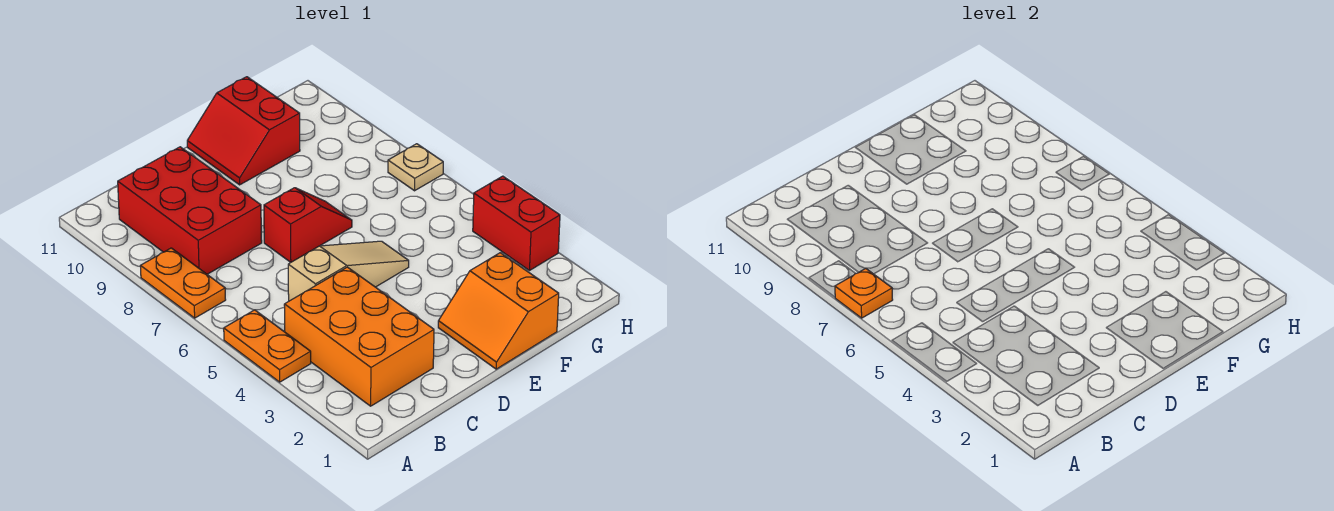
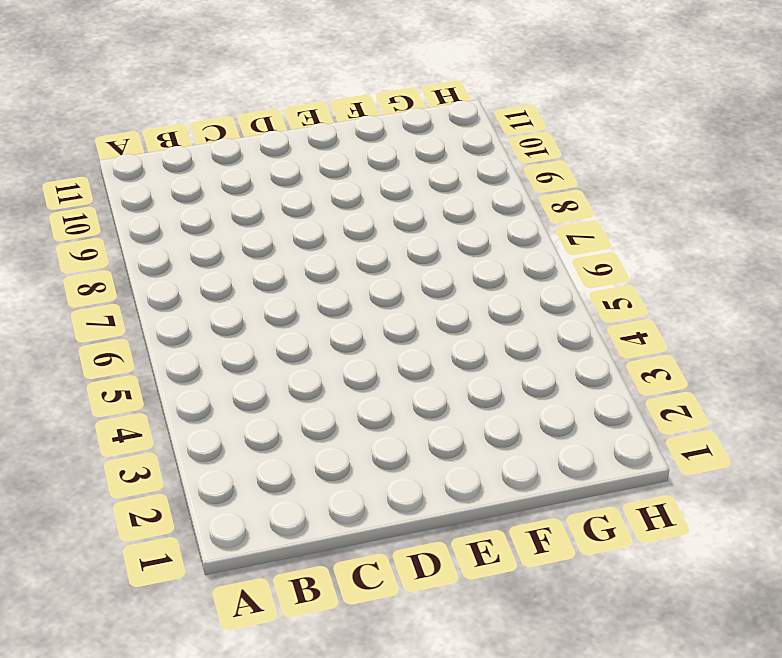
none -> orange 1x2 plate [224,310,311,382]
none -> orange 1x2 plate [140,248,226,318]

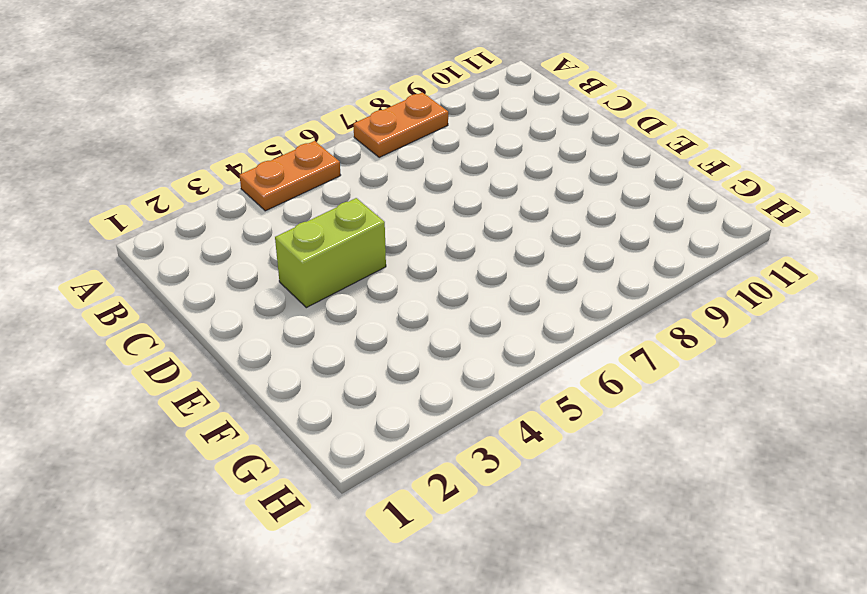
lime 1x2 brick [275,198,386,308] -> none
none -> orange 2x3 brick [284,267,434,406]
none -> red 2x3 brick [118,147,262,274]

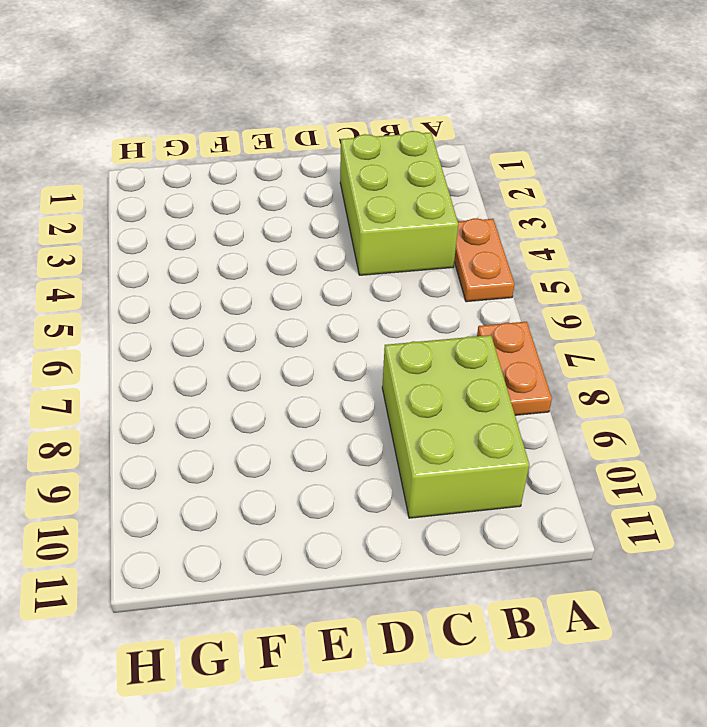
lime 2x3 brick [340,131,458,275] -> orange 2x3 brick [284,267,434,406]
lime 2x3 brick [382,335,529,518] -> red 2x3 brick [118,147,262,274]
none -> tan 1x3 slope [288,241,409,301]
none -> red 1x2 slope [264,188,352,262]

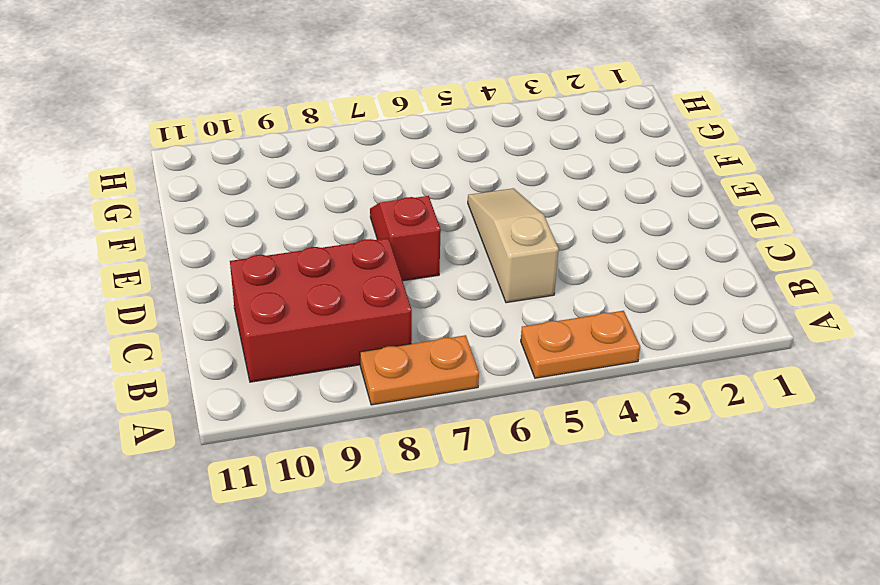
none -> orange 2x3 brick [284,267,434,406]
none -> orange 2x2 slope [438,253,559,369]

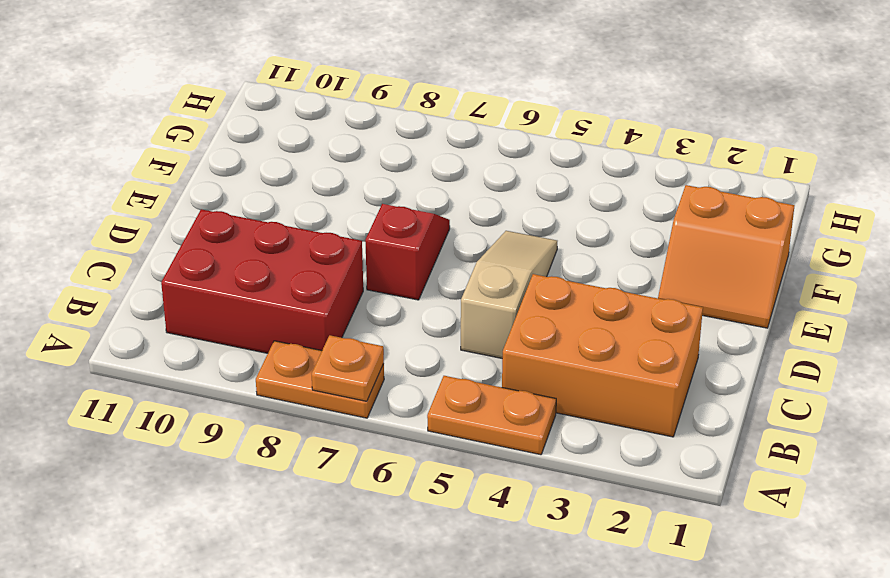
none -> red 2x2 slope [187,77,300,185]
none -> red 1x2 brick [473,176,560,270]

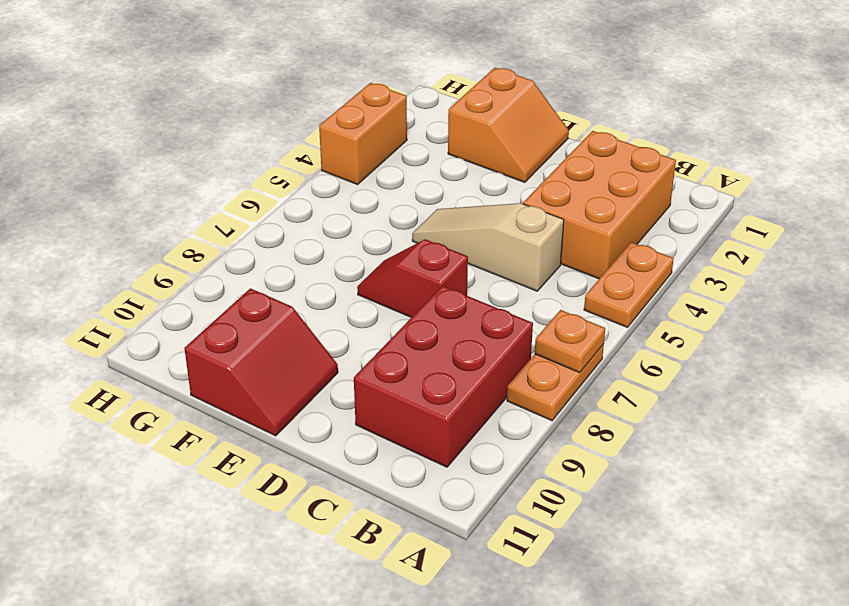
orange 1x2 brick [319,83,407,185] -> red 1x2 brick [473,176,560,270]
none -> tan 1x1 plate [388,144,443,191]

